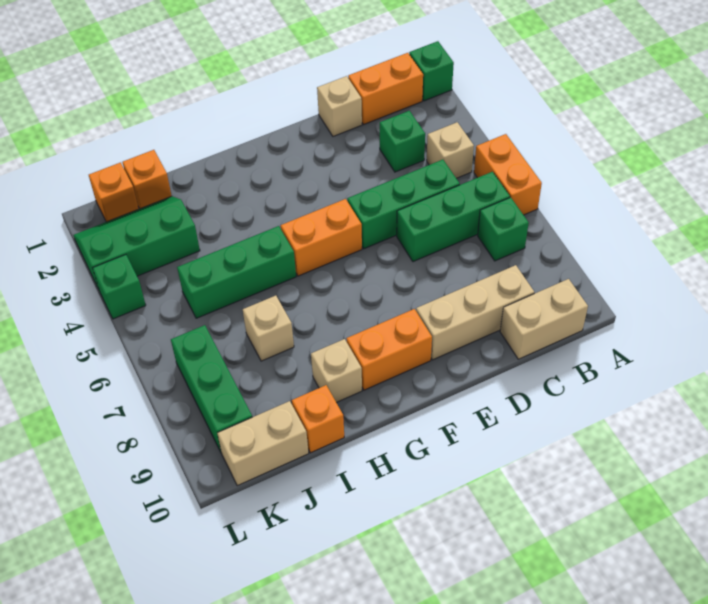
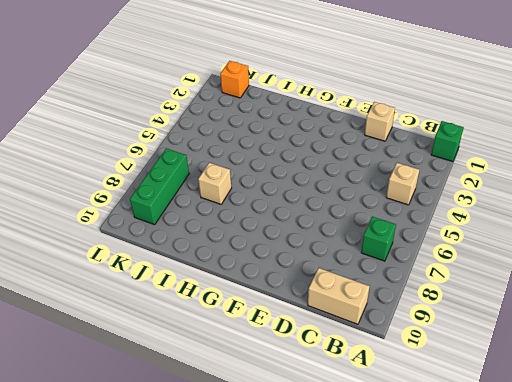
none -> orange 1x2 brick [474,134,542,215]
none -> orange 1x2 brick [348,53,423,125]
none -> green 1x3 brick [397,172,510,262]

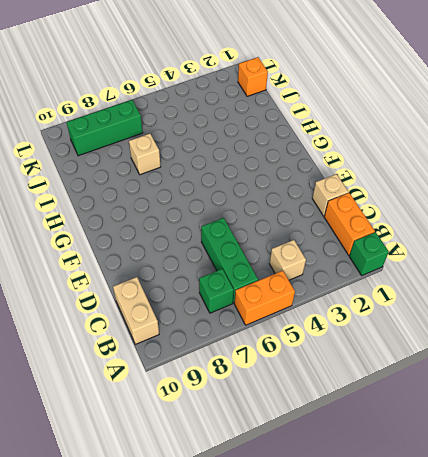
none -> green 1x1 brick [380,111,425,172]
none -> green 1x3 brick [347,160,460,249]
none -> tan 1x3 brick [416,265,534,360]

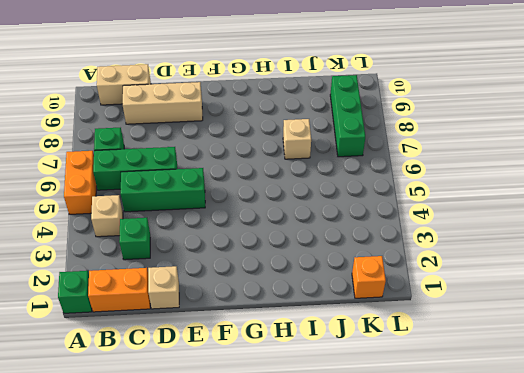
none -> orange 1x2 brick [281,199,362,276]
none -> orange 1x2 brick [346,309,432,390]
none -> green 1x3 brick [177,226,296,318]

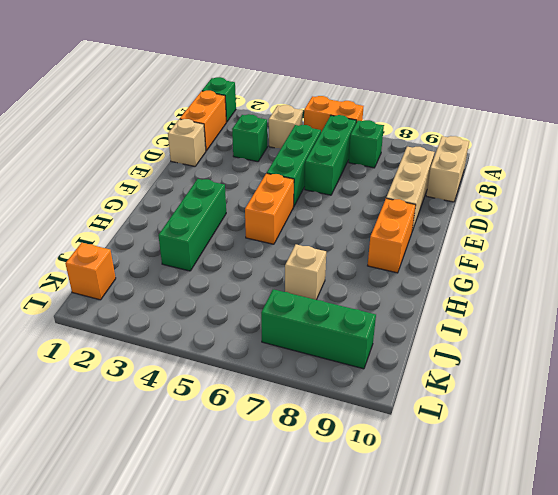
green 1x3 brick [158,179,226,271] -> green 1x3 brick moved to [177,226,296,318]
none -> tan 1x1 brick [311,339,362,403]
none -> orange 1x1 brick [292,385,344,453]
none -> orange 1x1 brick [122,150,172,209]

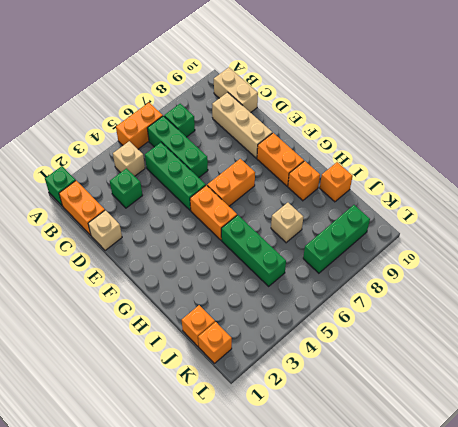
orange 1x2 brick [207,159,255,206] -> none
orange 1x1 brick [288,161,320,201] -> tan 1x1 brick [311,339,362,403]
none -> green 2x3 slope [73,196,200,289]
none -> tan 1x2 brick [217,401,309,486]
none -> green 1x1 brick [93,255,146,319]

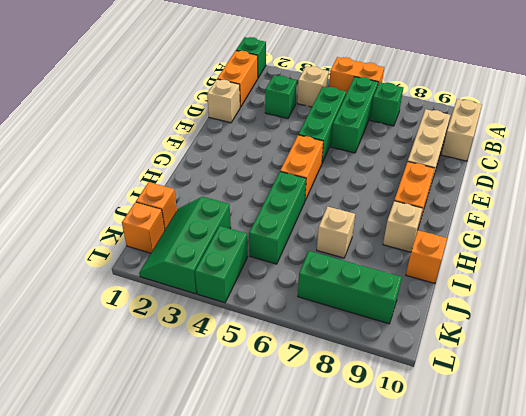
green 1x2 brick [195,226,248,303] -> green 1x1 brick [93,255,146,319]
none -> tan 1x2 brick [217,401,309,486]

